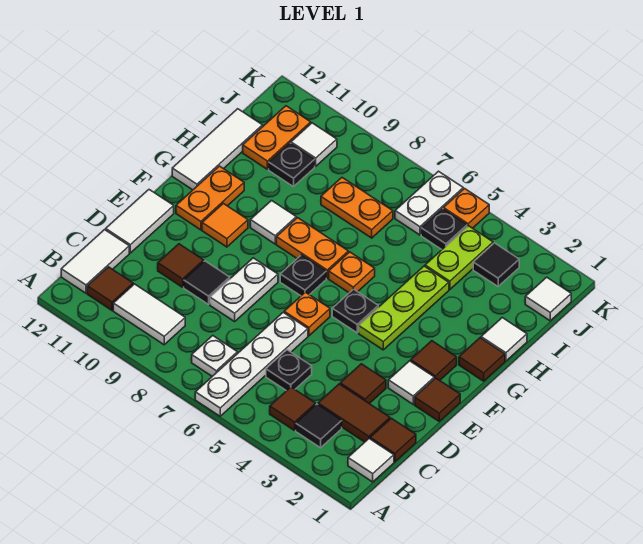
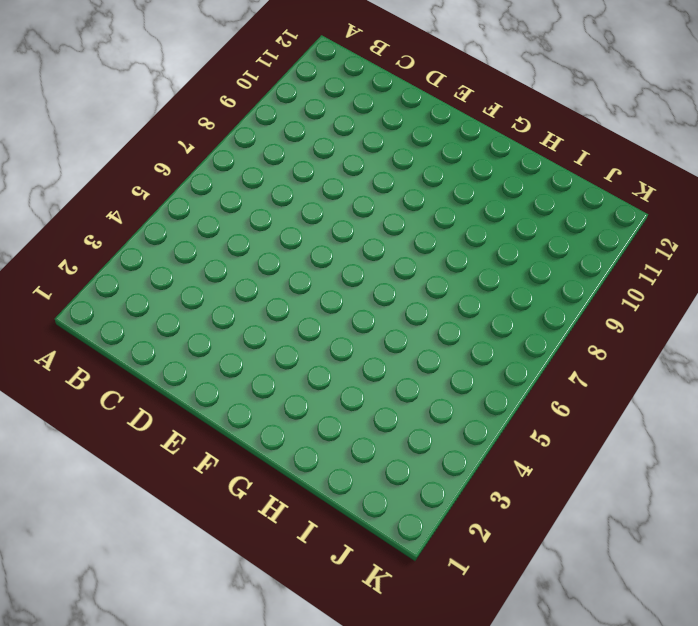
none -> white 1x4 plate [195,312,308,416]
none -> white 1x1 tile [348,439,394,482]
none -> black 1x1 tile [296,404,342,448]
none -> brown 1x1 tile [270,387,316,431]

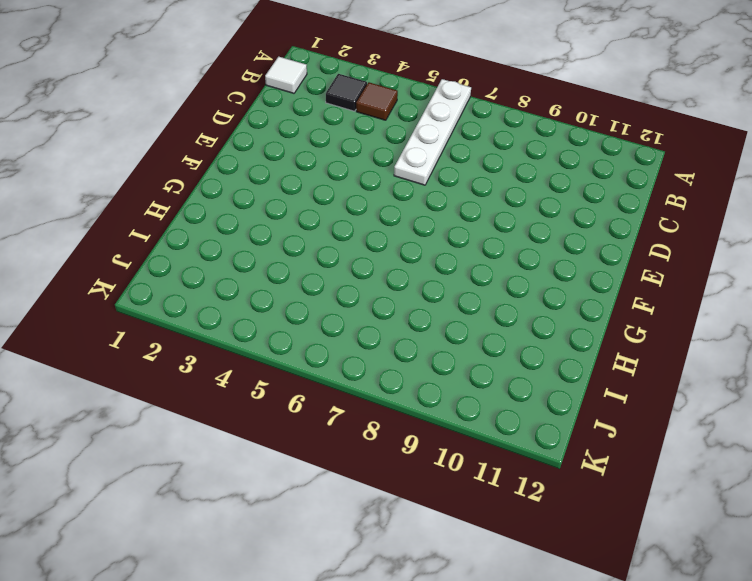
none -> white 1x1 plate [192,336,237,376]
none -> white 1x2 tile [113,284,185,345]
none -> brown 1x1 tile [87,267,133,310]
none -> white 1x2 tile [61,230,129,293]

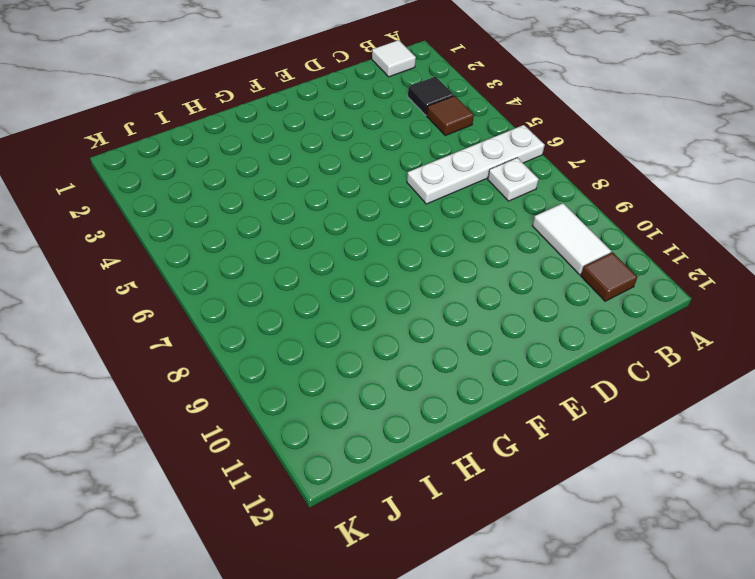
none -> white 1x2 tile [61,230,129,293]
none -> brown 1x1 tile [370,418,416,462]
none -> brown 1x2 tile [318,384,390,442]
none -> black 1x1 plate [266,350,312,391]

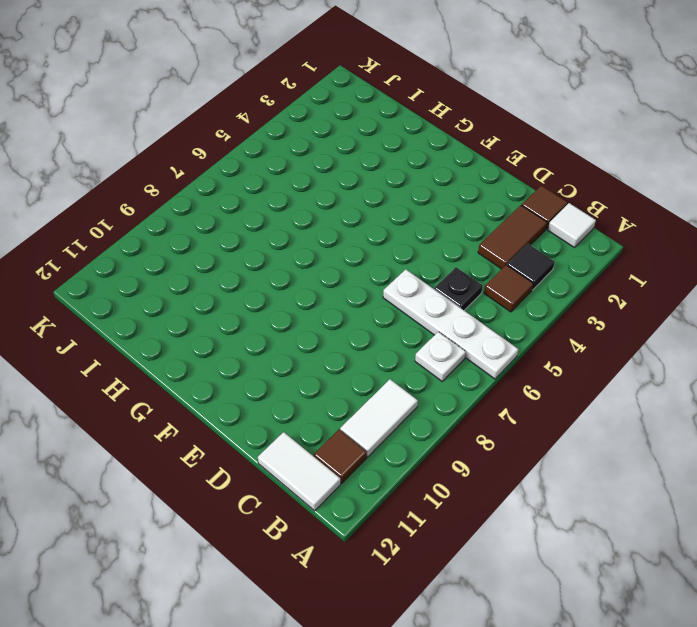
none -> brown 1x1 tile [340,364,386,404]
none -> white 1x2 plate [210,258,278,322]
none -> black 1x1 tile [184,261,230,304]
none -> brown 1x1 tile [158,244,204,287]

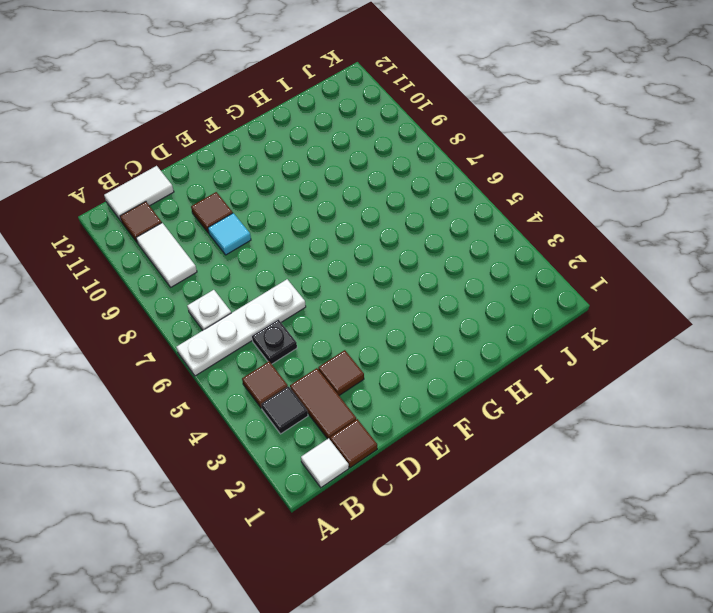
cyan 1x1 tile [208,213,251,255] -> black 1x1 tile [184,261,230,304]
none -> white 1x2 plate [210,258,278,322]
none -> white 1x2 tile [106,190,174,253]
none -> brown 1x1 tile [415,378,460,421]
none -> white 1x1 tile [388,361,434,404]

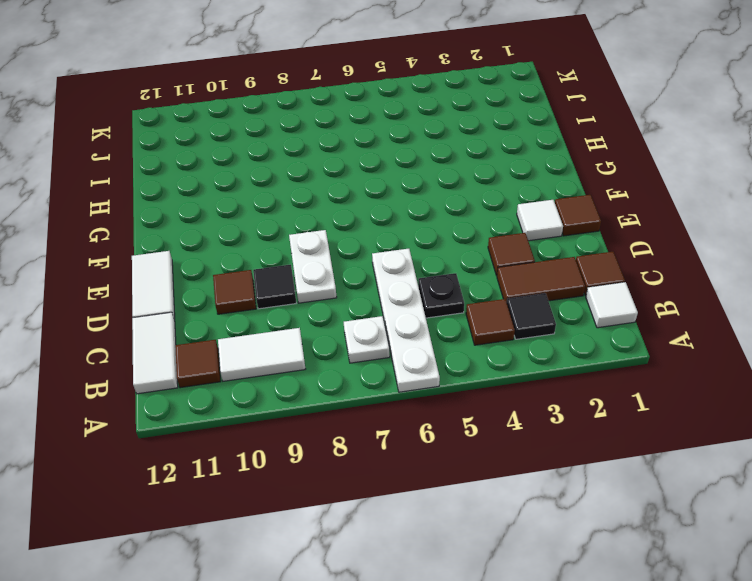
none -> orange 1x1 plate [284,292,330,336]
none -> brown 1x1 tile [411,341,457,380]
none -> lime 1x3 plate [359,266,449,350]
none -> black 1x1 plate [332,289,378,333]

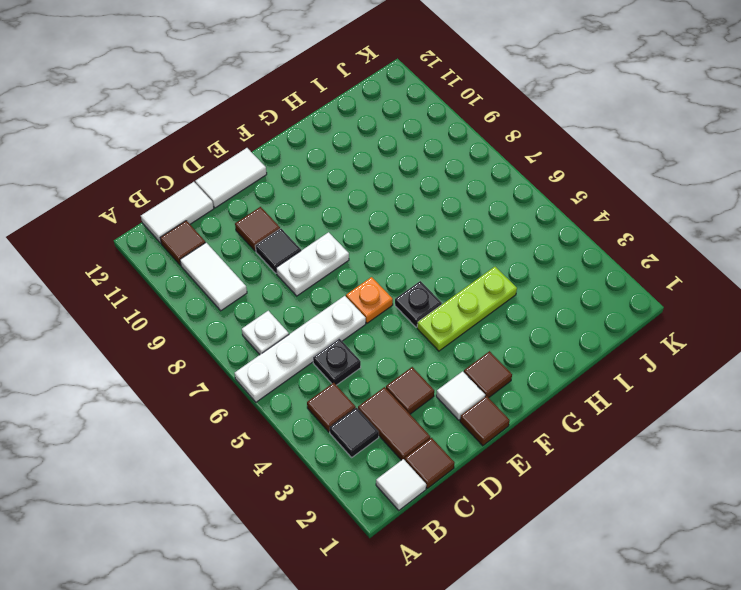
none -> black 1x1 plate [280,255,326,296]
none -> orange 1x1 tile [202,203,248,247]
none -> orange 1x2 plate [176,166,244,230]
none -> brown 1x1 tile [459,338,505,381]

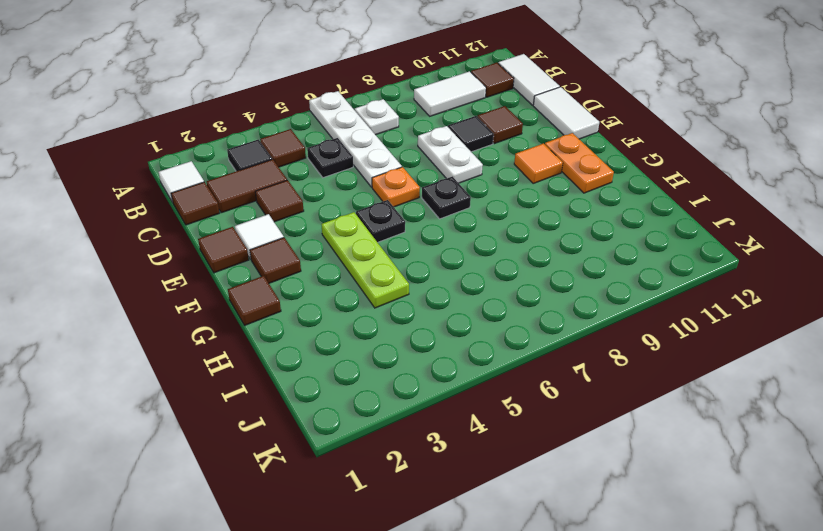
none -> orange 1x1 plate [329,252,375,293]
none -> orange 1x2 plate [276,218,348,278]
none -> white 1x1 tile [250,201,296,244]
none -> white 1x3 tile [172,109,263,190]

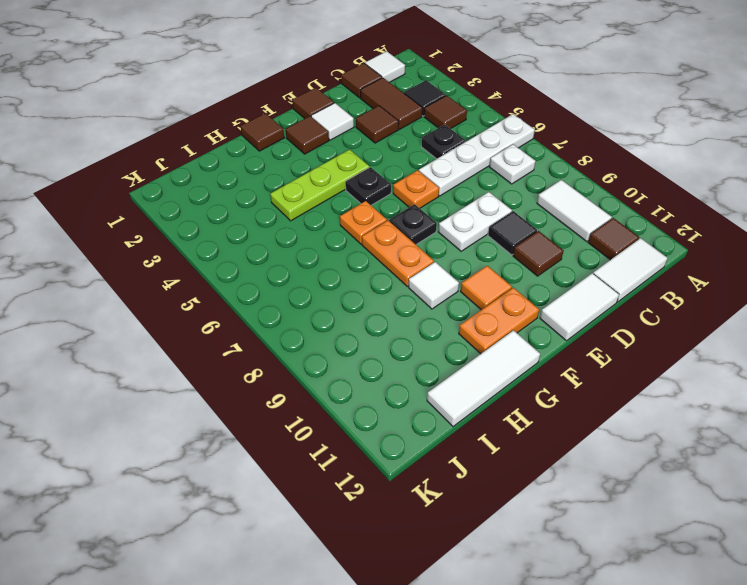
none -> white 1x1 tile [481,318,527,361]
none -> lime 1x2 plate [425,226,493,289]
none -> orange 1x2 plate [321,178,393,238]
none -> black 1x1 plate [269,143,315,187]

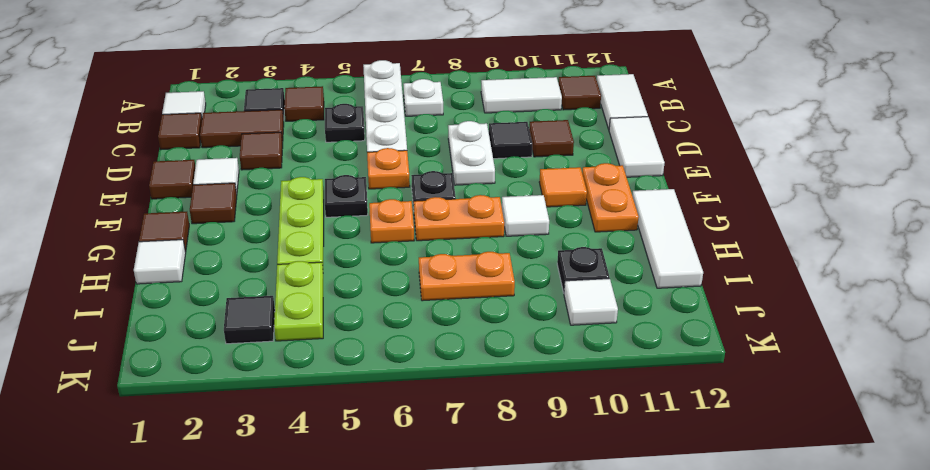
none -> orange 1x2 plate [243,106,311,169]
none -> white 1x1 tile [525,277,571,321]
none -> black 1x1 plate [421,209,467,249]
none -> white 1x2 plate [395,171,463,235]

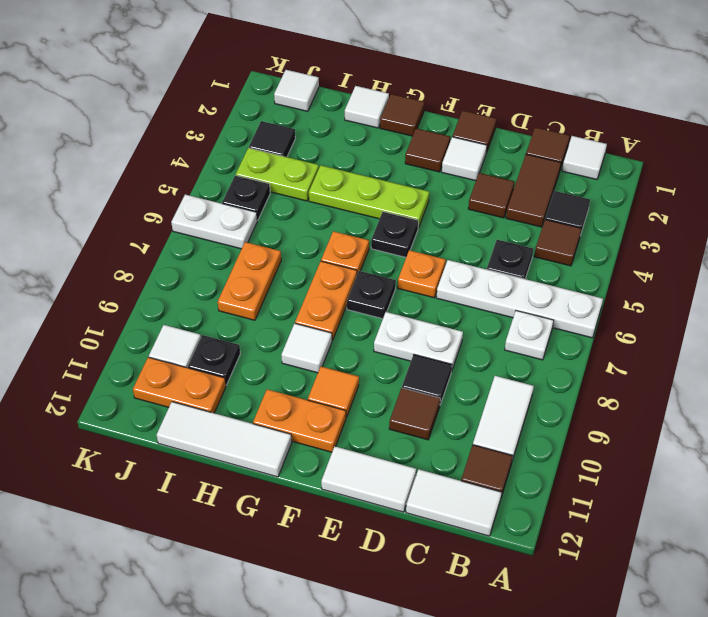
none -> orange 1x1 plate [443,189,489,228]

